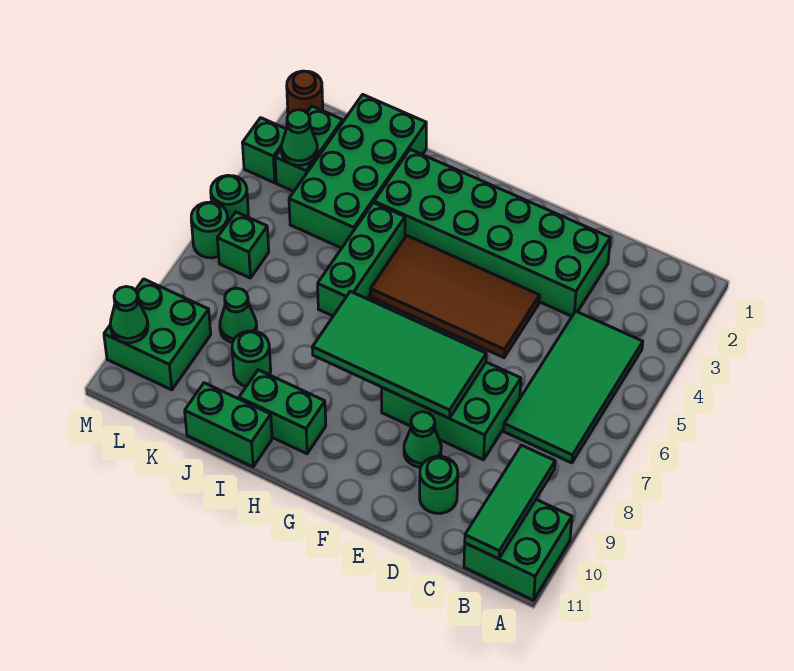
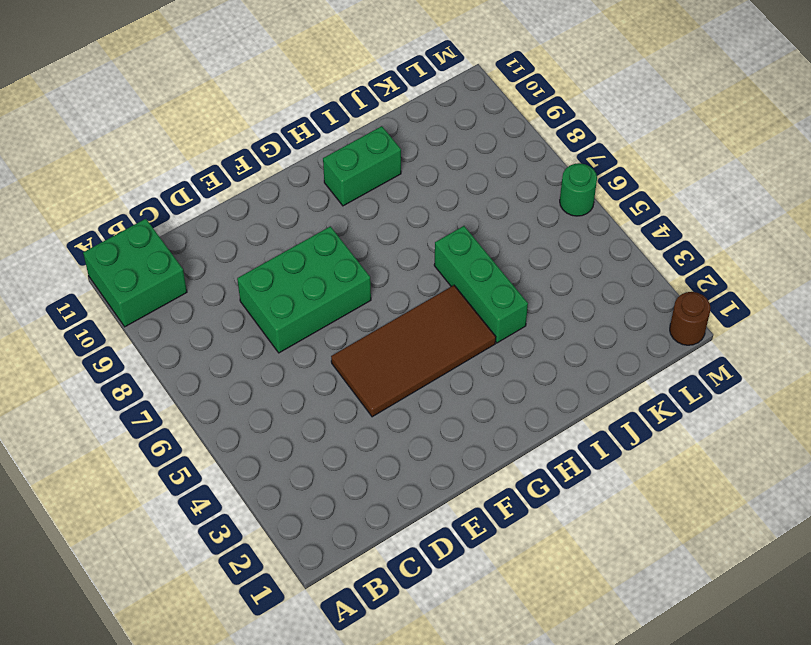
none -> green 2x4 tile [504,311,643,463]
none -> green 2x6 brick [374,149,610,316]
none -> green 1x1 round brick [420,456,458,514]

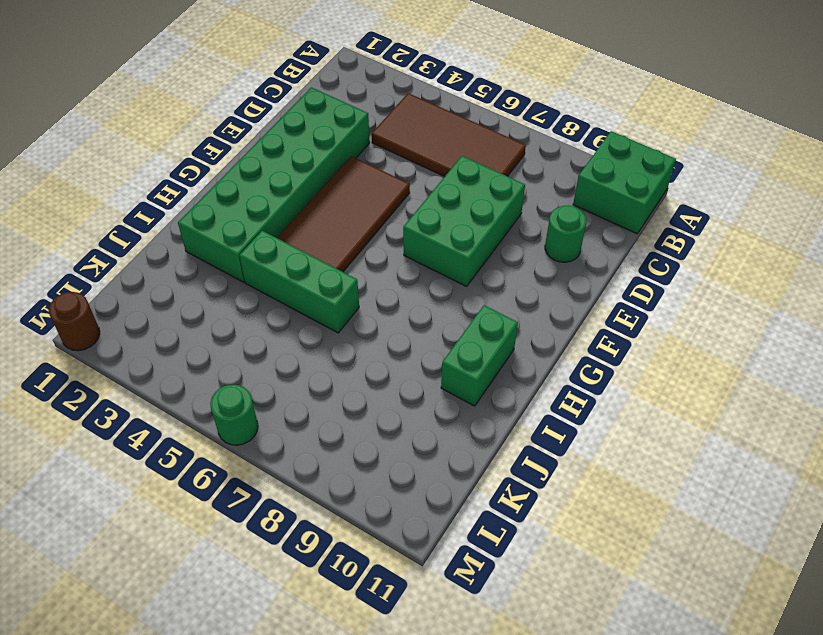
brown 2x4 tile [372,93,526,177] -> green 2x4 tile [504,311,643,463]
none -> green 1x1 cone [404,412,441,467]
none -> green 1x2 brick [185,383,272,467]
none -> green 2x4 brick [289,95,426,248]

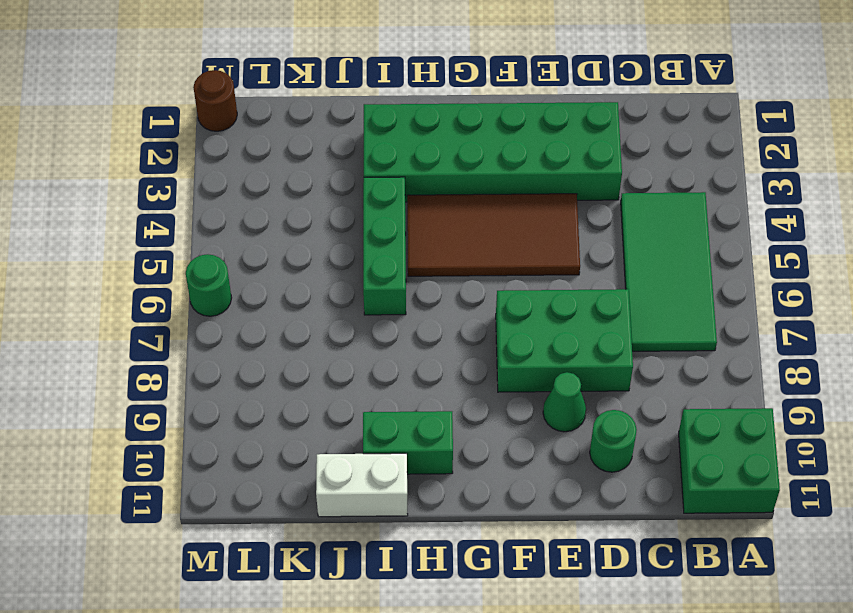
white 1x2 brick [316,453,408,517] -> green 1x2 brick [185,383,272,467]
none -> green 2x4 brick [289,95,426,248]
none -> green 1x1 round brick [232,331,271,386]
none -> green 1x1 cone [220,288,257,343]

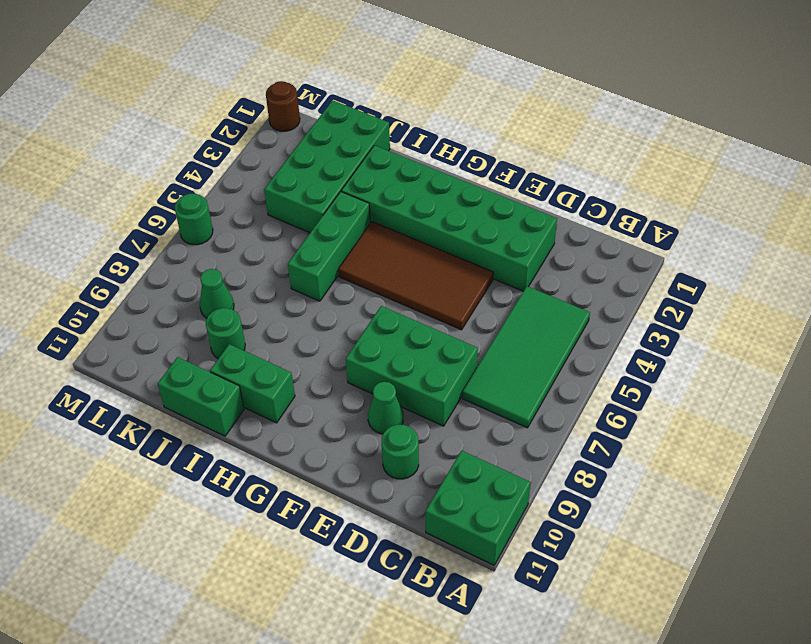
none -> green 1x2 brick [275,106,343,191]
none -> green 1x1 brick [217,212,269,278]
none -> green 2x2 brick [104,279,211,390]

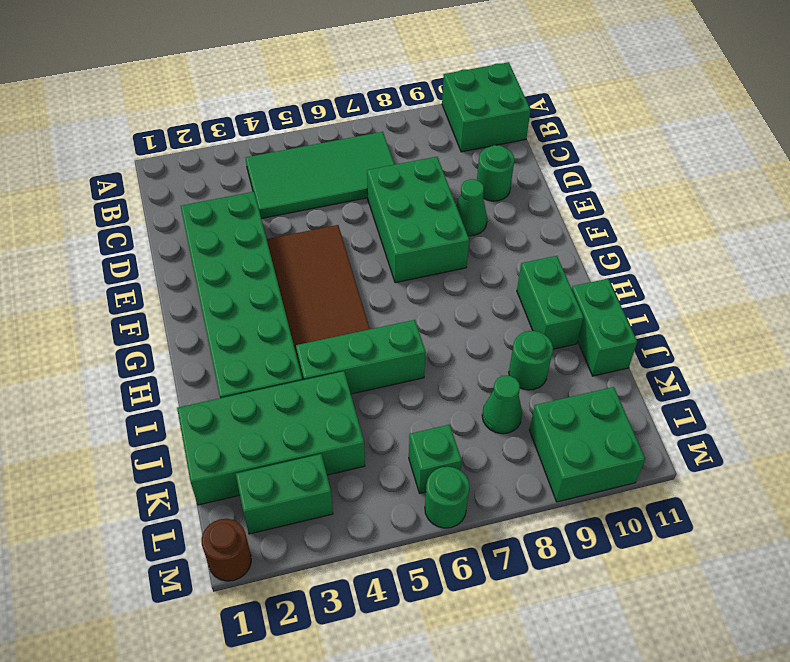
none -> green 1x1 brick [243,118,286,183]
none -> green 1x1 round brick [211,175,248,222]
none -> green 1x3 tile [465,445,555,559]

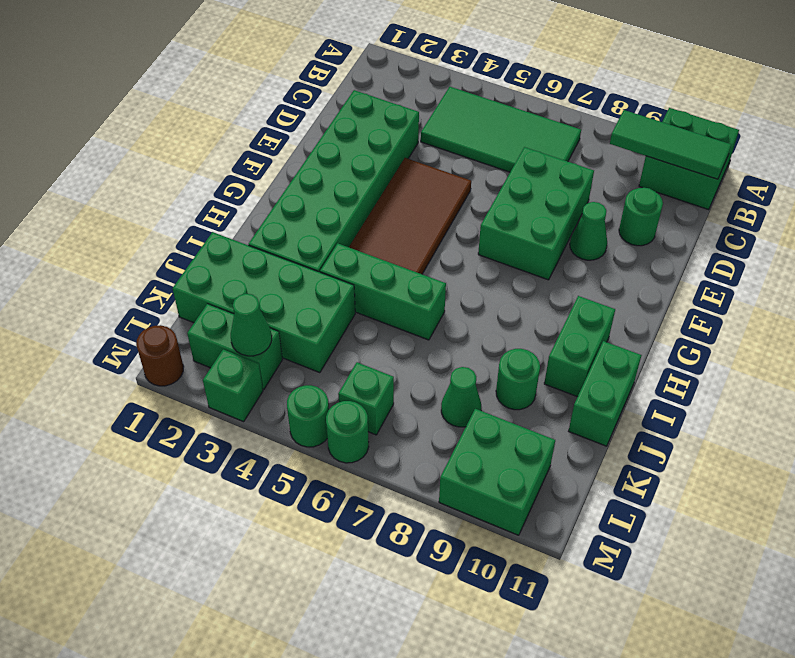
none -> green 2x4 tile [312,291,486,418]
none -> green 1x1 cone [110,287,148,343]

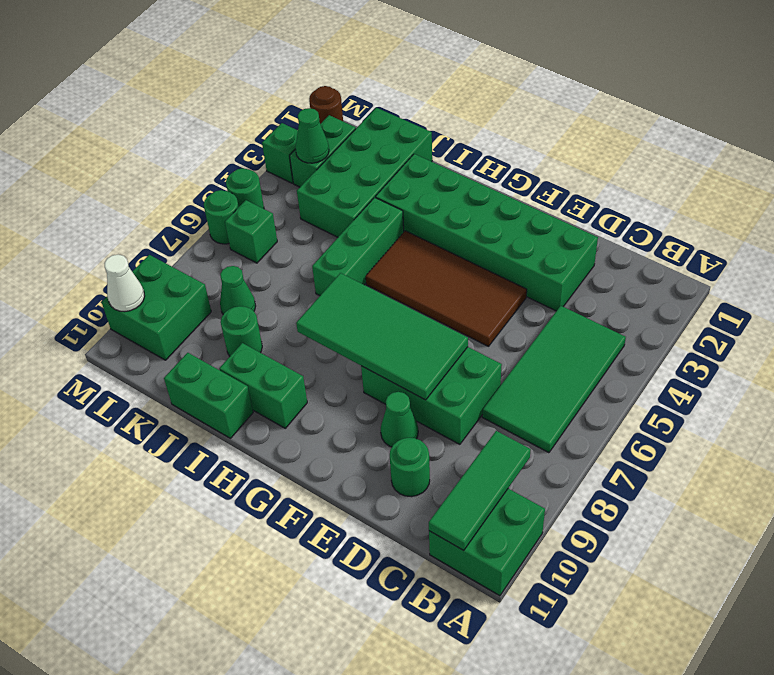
white 1x1 cone [104,255,145,312] -> green 1x1 cone [110,287,148,343]

